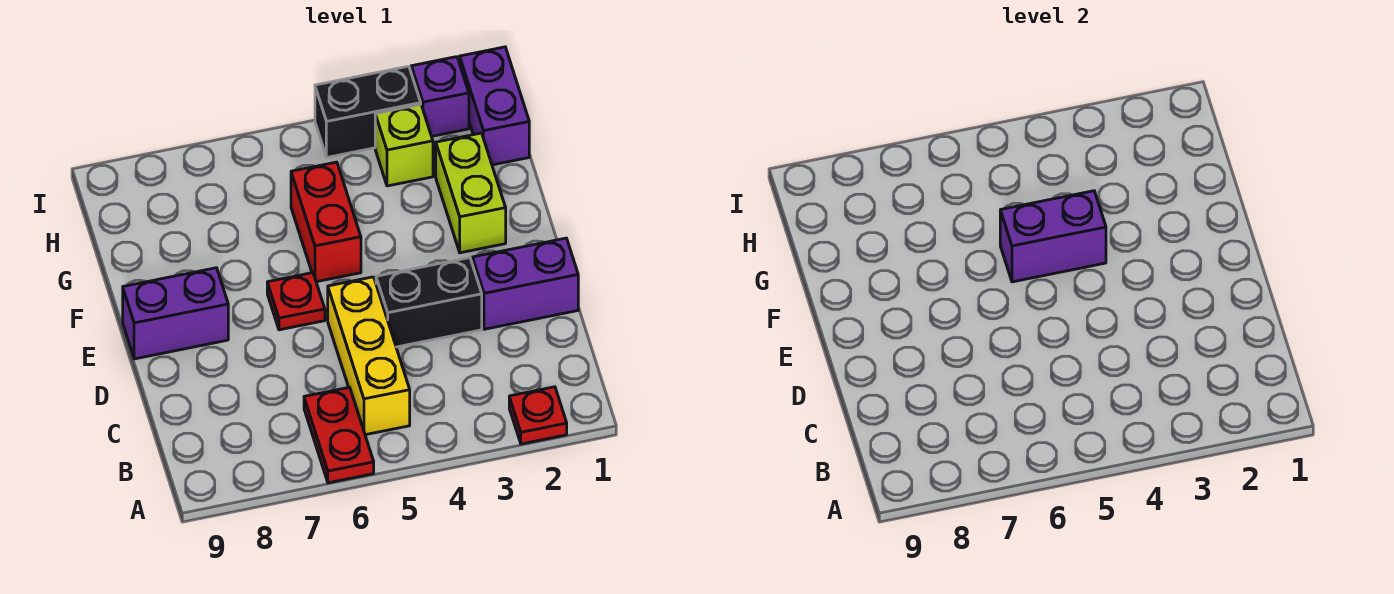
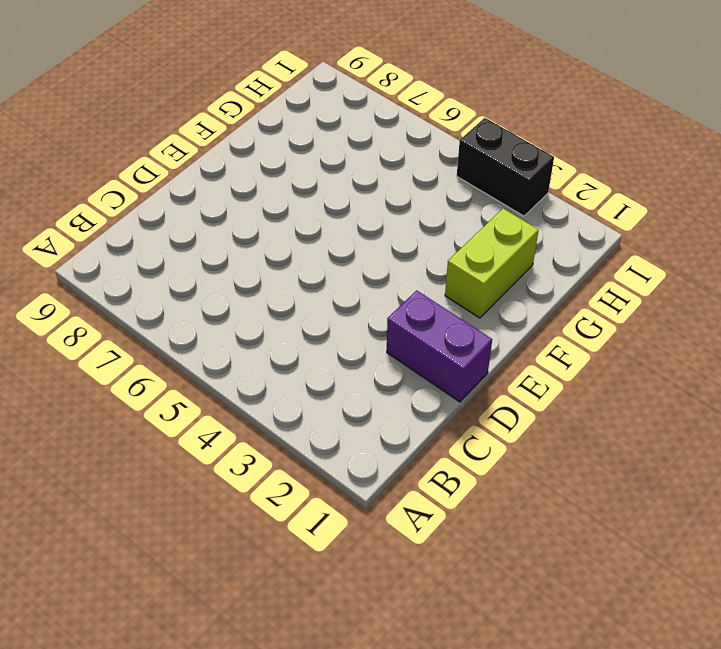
none -> red 1x1 plate [509,387,567,444]
none -> red 1x2 plate [304,387,374,483]
none -> yellow 1x3 brick [328,277,410,435]

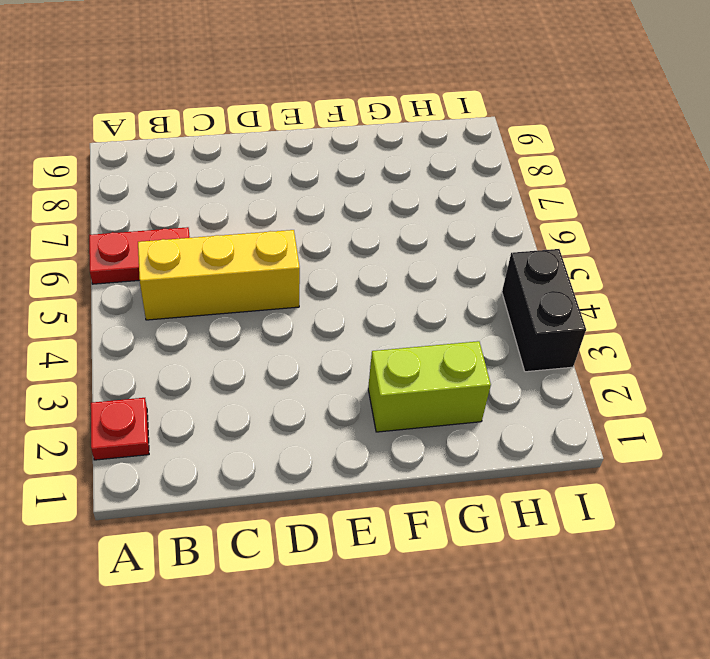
none -> purple 1x2 brick [472,238,578,329]
none -> black 1x2 brick [376,258,482,347]
none -> red 1x1 plate [267,273,325,330]

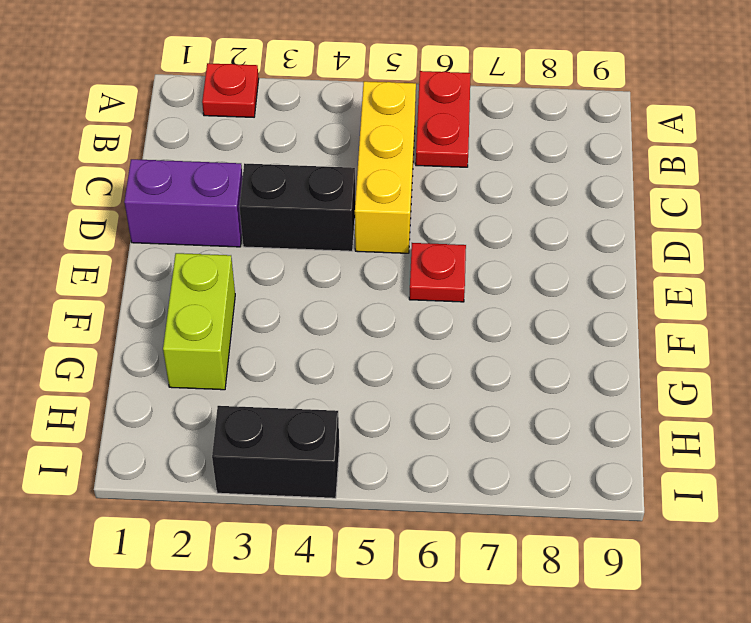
none -> purple 1x2 brick [123,268,228,359]
none -> red 1x2 brick [291,162,361,282]
none -> purple 1x2 brick [460,47,529,165]

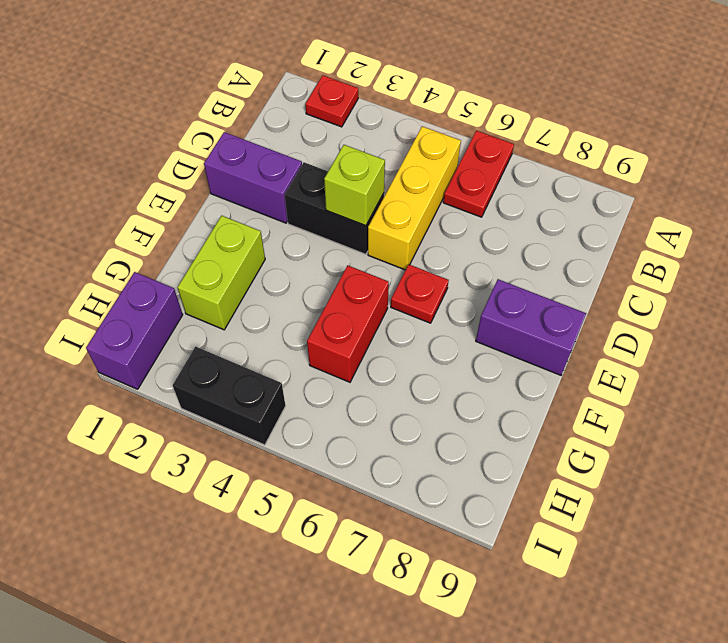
lime 1x1 brick [324,145,385,226] -> lime 1x1 brick moved to [375,105,433,186]
none -> purple 1x1 brick [411,57,469,136]
none -> purple 1x2 brick [1000,191,1106,282]

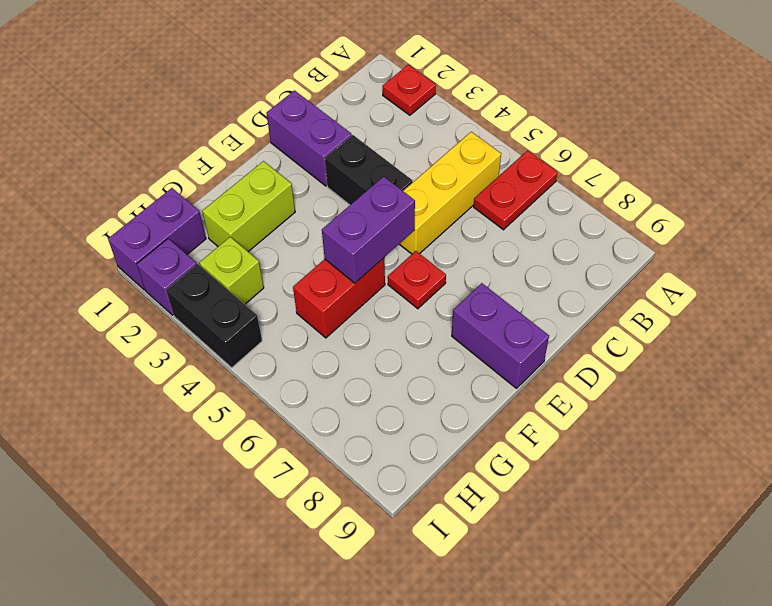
purple 1x2 brick [322,176,415,283] -> purple 1x2 brick turned to [1000,191,1106,282]

